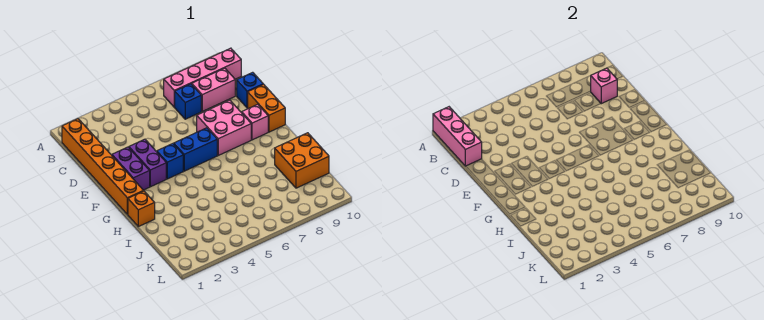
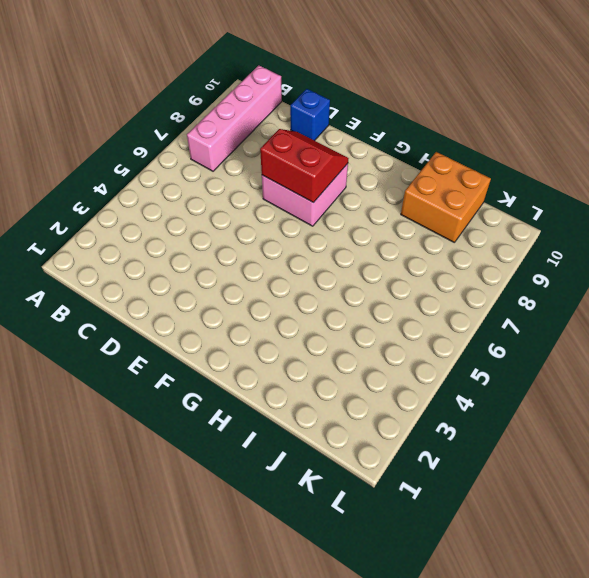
red 2x2 slope [260,129,349,203] -> none
none -> orange 1x6 brick [62,119,143,214]
none -> blue 1x1 brick [175,84,201,119]
none -> pink 1x2 brick [192,68,235,111]

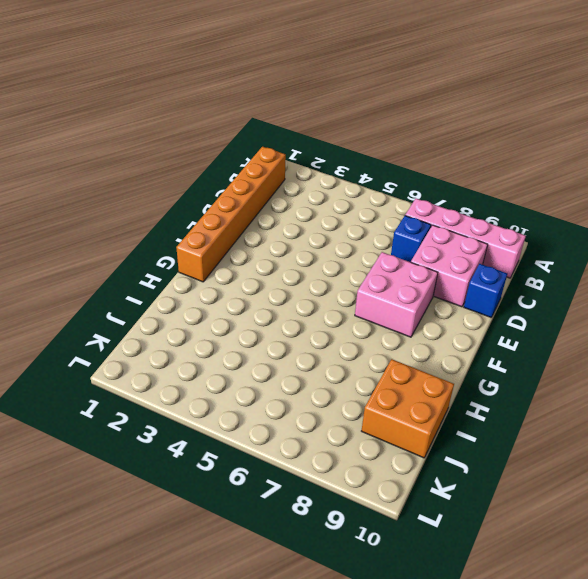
pink 2x2 brick [411,225,488,307] -> pink 1x2 brick [192,68,235,111]
none -> purple 1x2 brick [112,147,150,190]
none -> purple 1x2 brick [129,139,166,187]
none -> orange 1x2 brick [248,84,285,132]

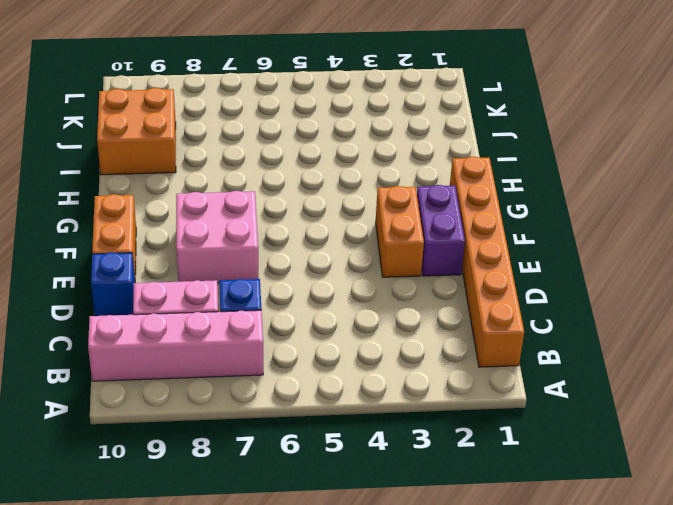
orange 1x2 brick [376,186,424,277] -> purple 1x2 brick [129,139,166,187]
none -> blue 1x1 brick [157,144,183,179]
none -> blue 1x2 brick [174,128,217,171]
none -> pink 1x1 brick [242,104,268,140]

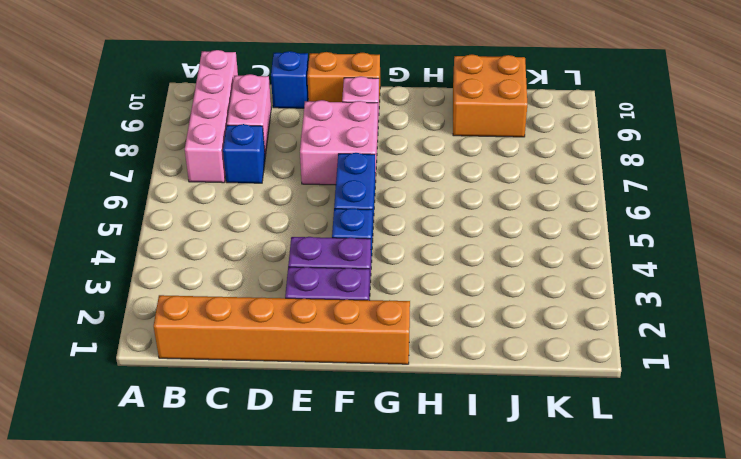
none -> orange 1x1 brick [128,191,155,227]
none -> pink 1x3 brick [433,107,482,166]
none -> pink 1x1 brick [591,68,617,104]

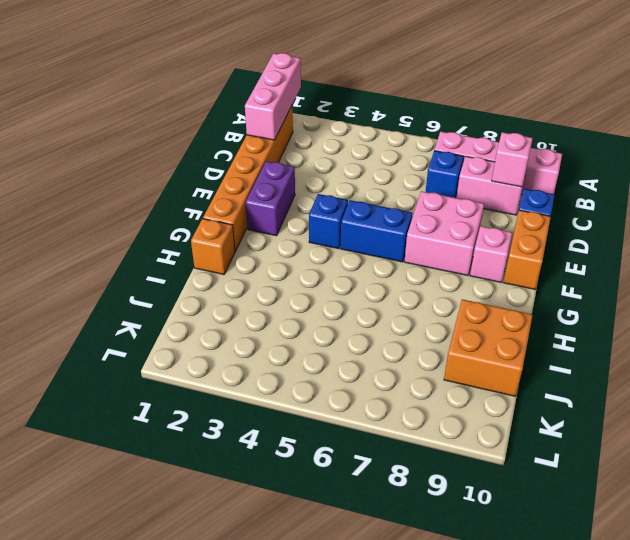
none -> purple 1x2 brick [129,139,166,187]

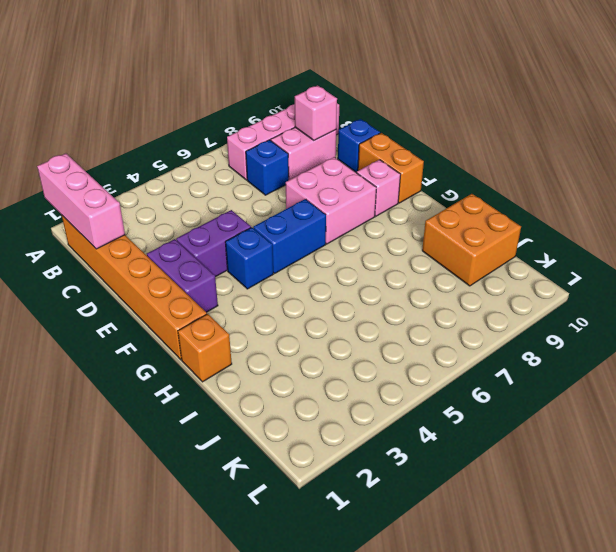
purple 1x2 brick [176,210,251,277] -> purple 1x2 brick turned to [129,139,166,187]

